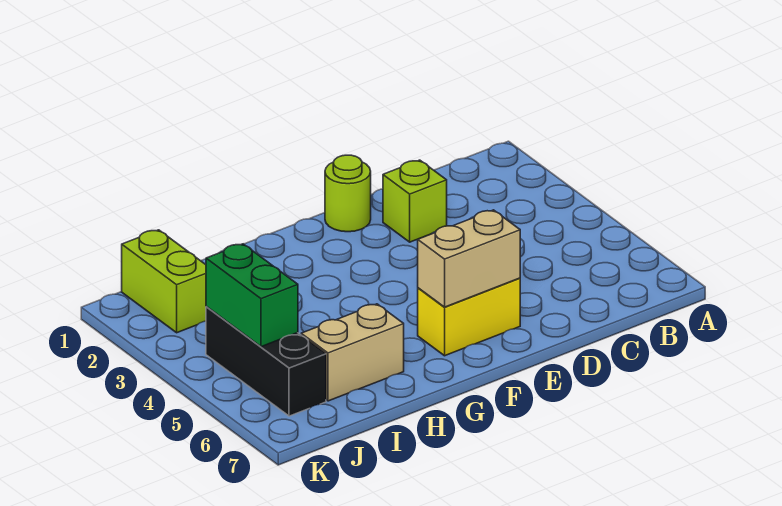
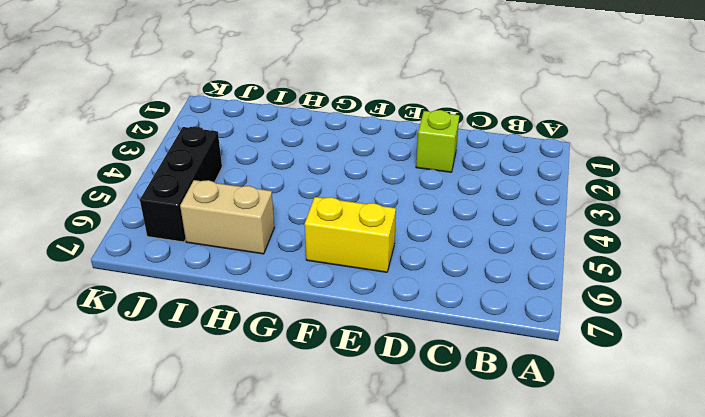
none -> lime 1x1 round brick [325,155,371,232]
none -> lime 1x2 brick [122,230,206,333]

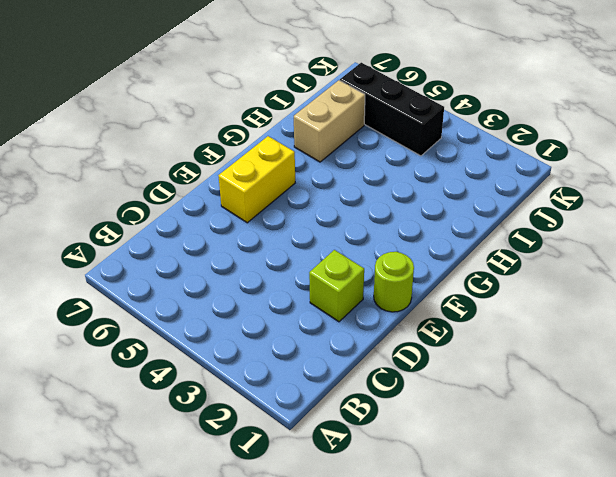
none -> lime 1x2 brick [122,230,206,333]
none -> tan 1x2 brick [418,210,520,307]

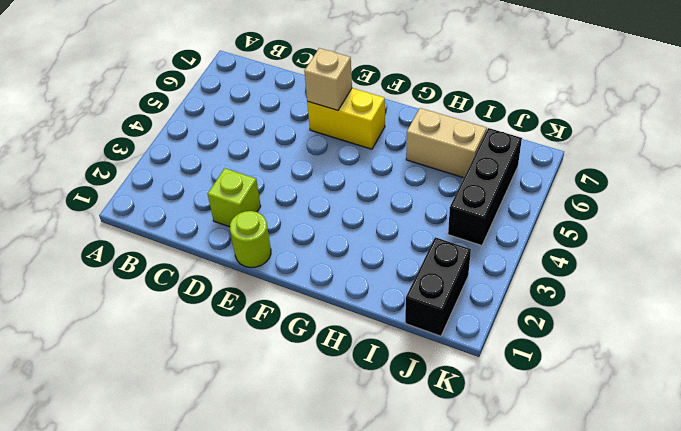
tan 1x1 brick [304,48,352,110] -> tan 1x2 brick [418,210,520,307]
black 1x2 brick [405,237,471,336] -> lime 1x2 brick [122,230,206,333]
none -> green 1x2 brick [206,244,298,347]

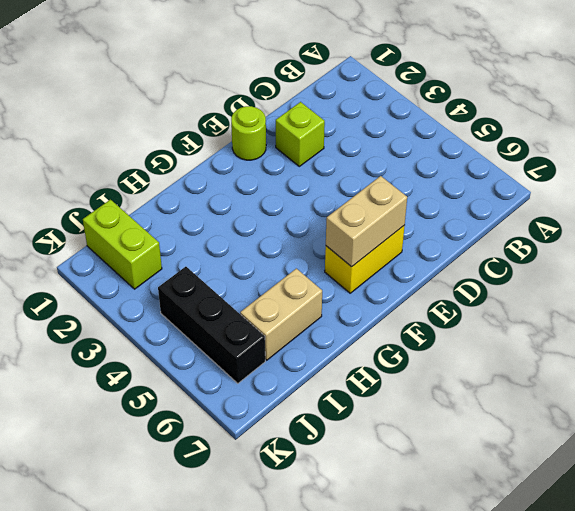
none -> green 1x2 brick [206,244,298,347]

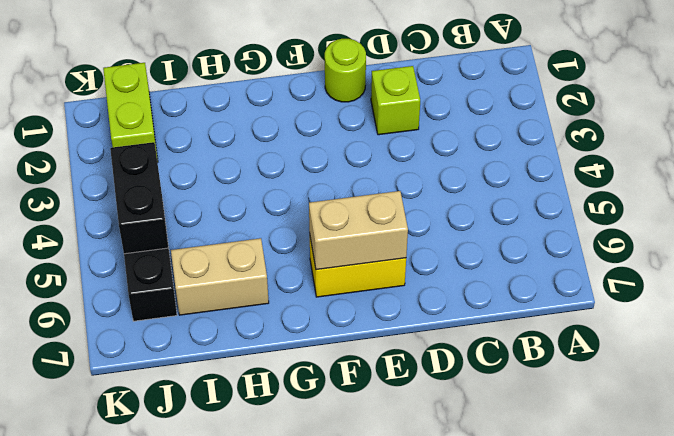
black 1x2 brick [110,142,168,254] -> green 1x2 brick [206,244,298,347]

